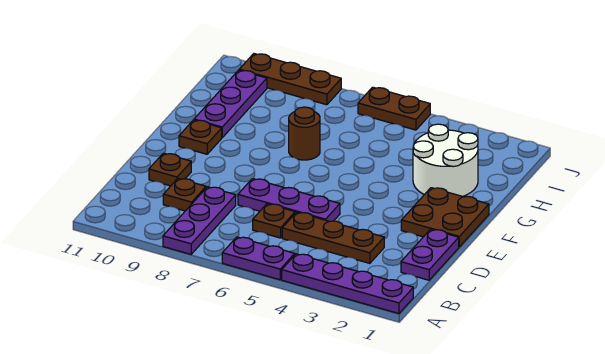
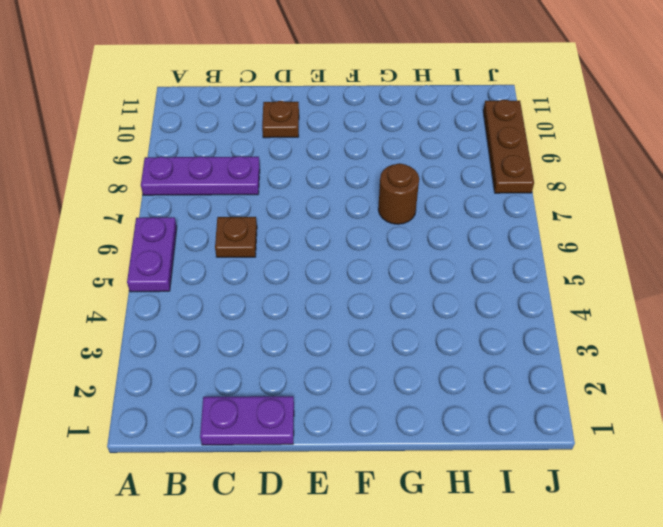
none -> purple 1x4 plate [282,254,413,314]
none -> brown 1x3 plate [282,212,384,263]
none -> brown 1x1 plate [163,178,206,211]

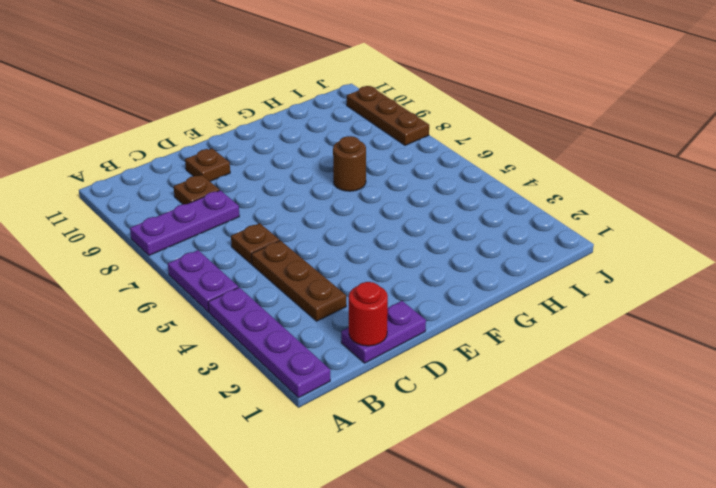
red 1x1 round brick [349,282,388,346] -> none
none -> purple 1x3 plate [238,179,340,222]
none -> brown 2x2 plate [401,188,489,247]
none -> brown 1x1 plate [179,120,222,154]

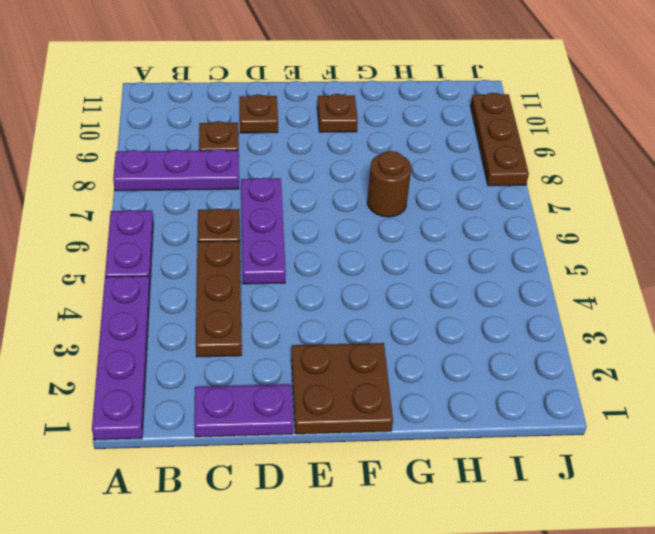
none -> white 2x2 round brick [413,124,478,196]
none -> purple 1x3 plate [194,70,267,137]
none -> brown 1x2 plate [358,87,430,130]

